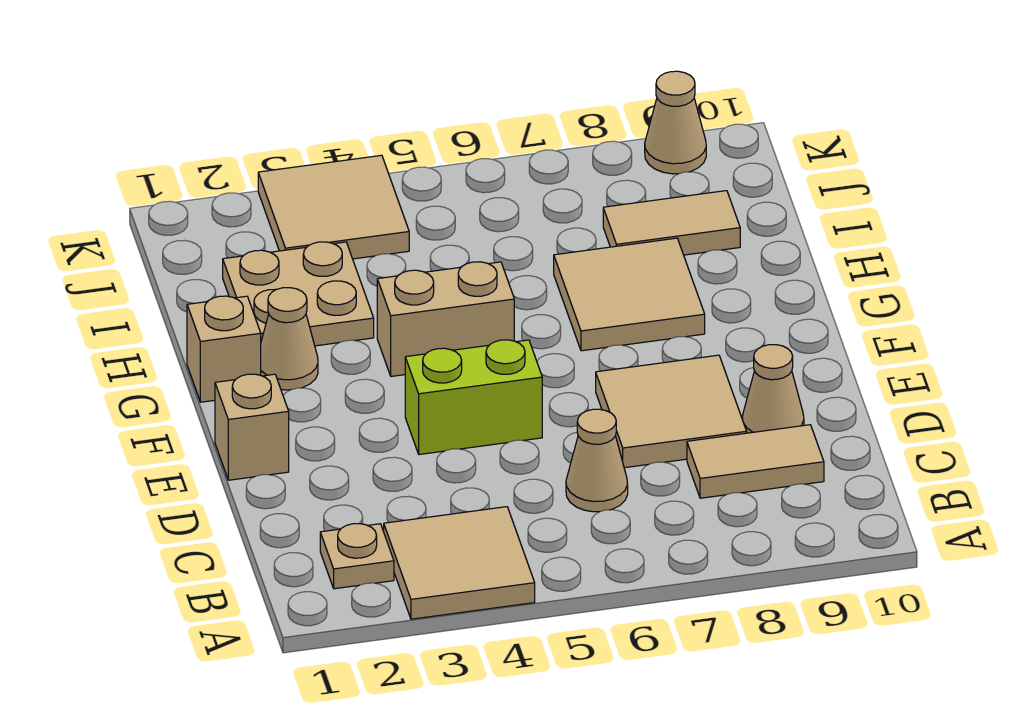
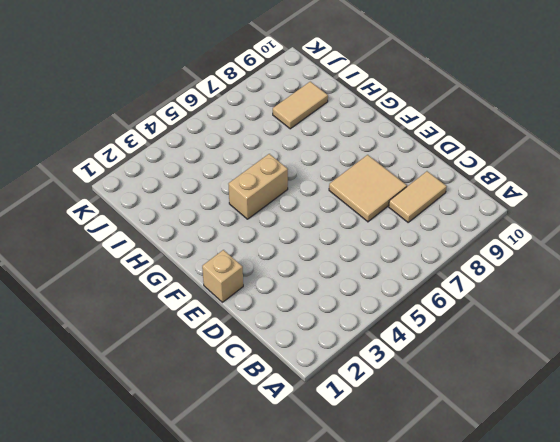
none -> tan 2x2 tile [384,507,535,619]
none -> tan 1x1 plate [320,524,394,589]
none -> tan 1x1 cone [566,409,628,512]

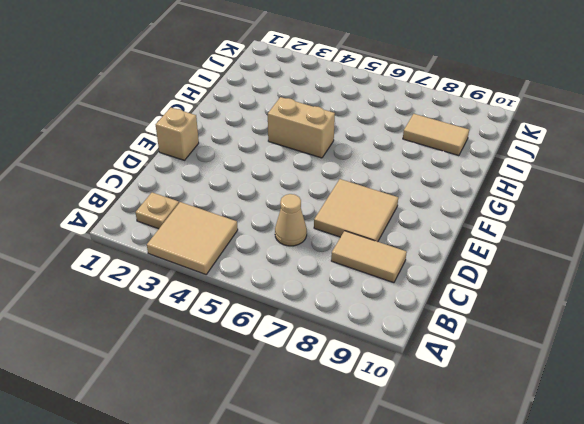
none -> tan 1x1 cone [742,345,804,433]
none -> lime 1x2 brick [405,340,542,455]
none -> tan 1x1 brick [187,296,261,402]

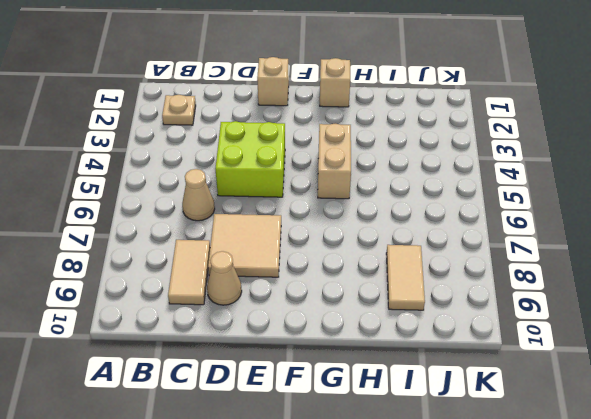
lime 2x2 brick [215,121,285,197] -> lime 1x2 brick [405,340,542,455]
none -> tan 2x2 tile [384,507,535,619]
none -> tan 1x1 cone [261,288,318,390]
none -> tan 2x2 tile [554,238,705,351]

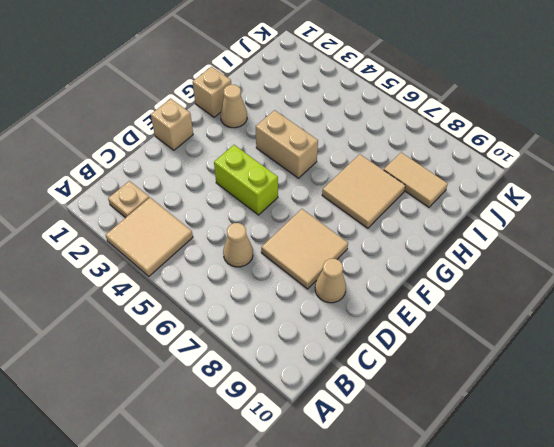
none -> tan 1x2 tile [687,425,824,498]
none -> tan 2x2 plate [223,242,374,346]
none -> tan 2x2 tile [258,155,409,259]

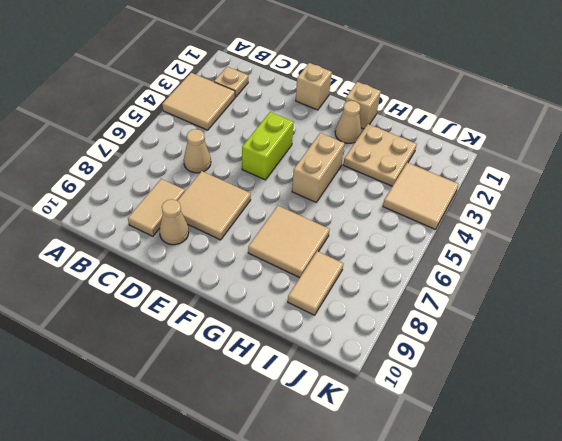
none -> tan 1x1 cone [645,71,706,174]

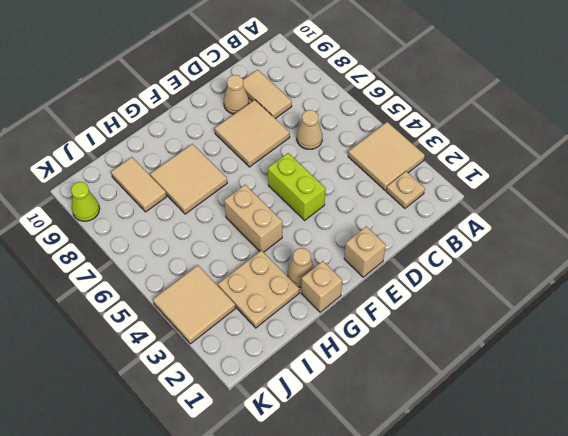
lime 1x1 cone [71,182,100,221] -> tan 1x1 cone [645,71,706,174]

